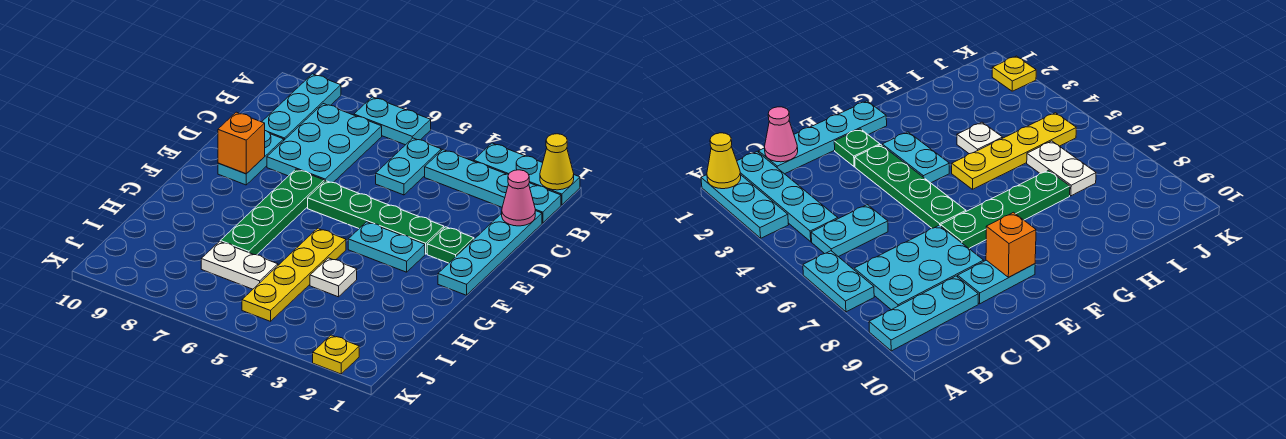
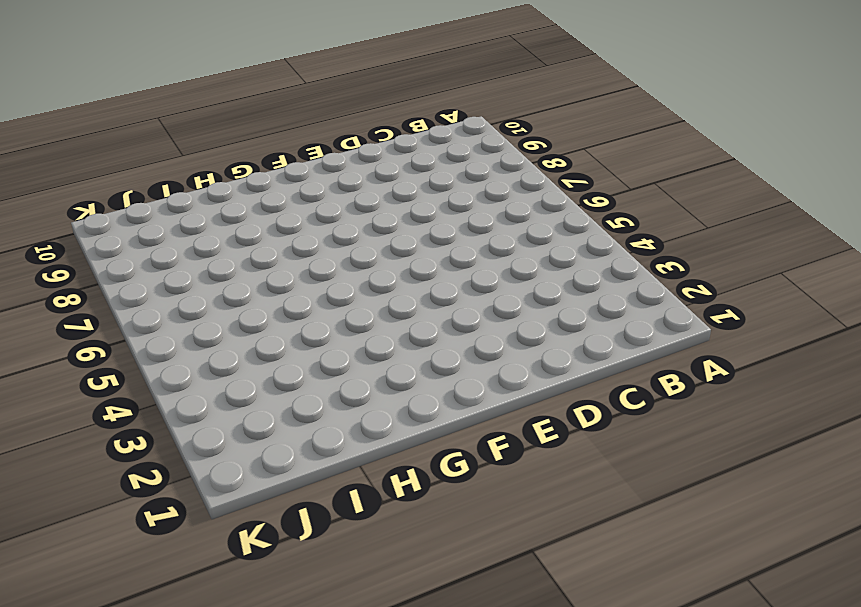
none -> cyan 1x3 plate [474,143,580,205]
none -> cyan 1x2 plate [354,97,431,145]
none -> cyan 1x3 plate [262,74,341,140]

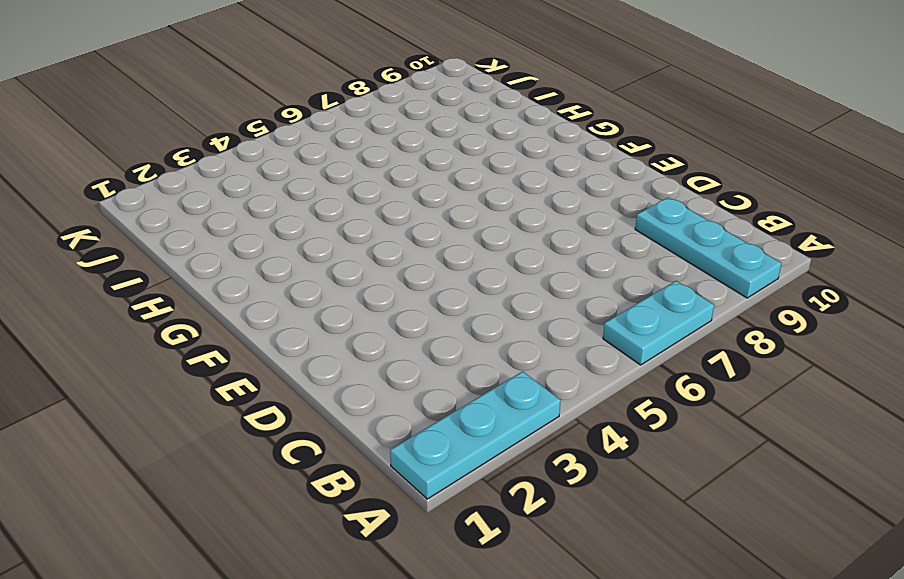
none -> cyan 1x4 plate [425,150,561,223]
none -> cyan 1x2 plate [376,138,441,195]
none -> cyan 2x3 plate [267,104,382,183]

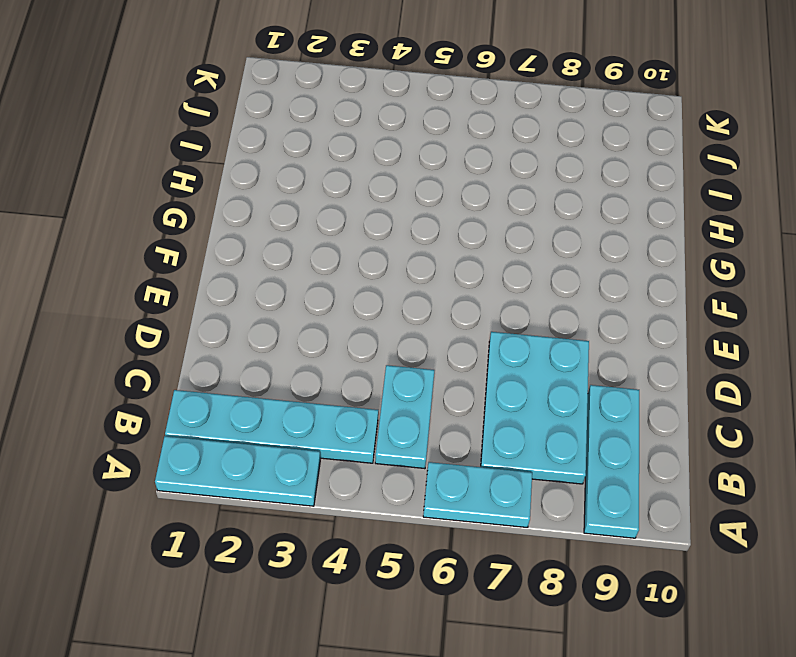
none -> cyan 1x4 plate [438,211,542,295]
none -> cyan 1x2 plate [218,131,284,185]
none -> green 1x1 plate [427,227,474,263]

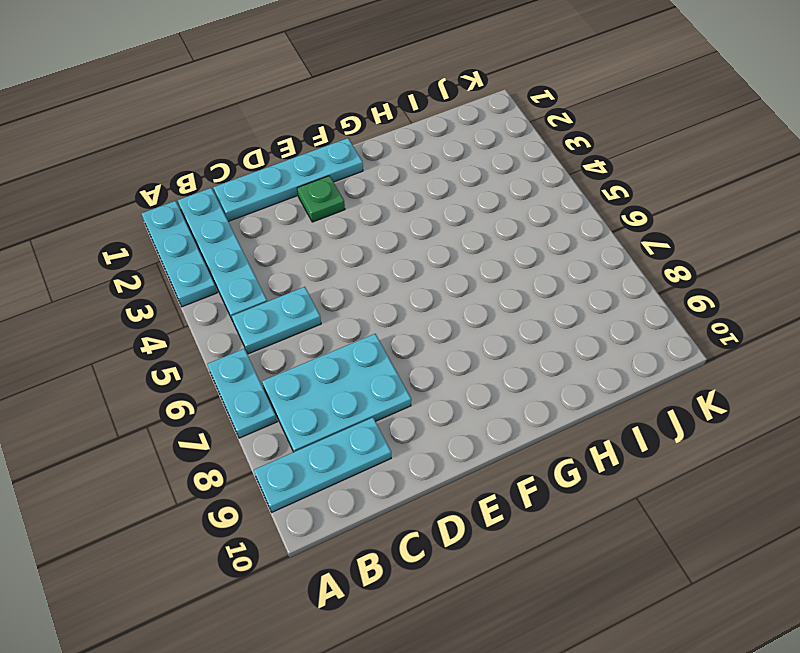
none -> cyan 1x2 plate [218,131,284,185]
none -> green 1x4 plate [308,181,444,254]
none -> green 1x4 plate [220,169,324,255]

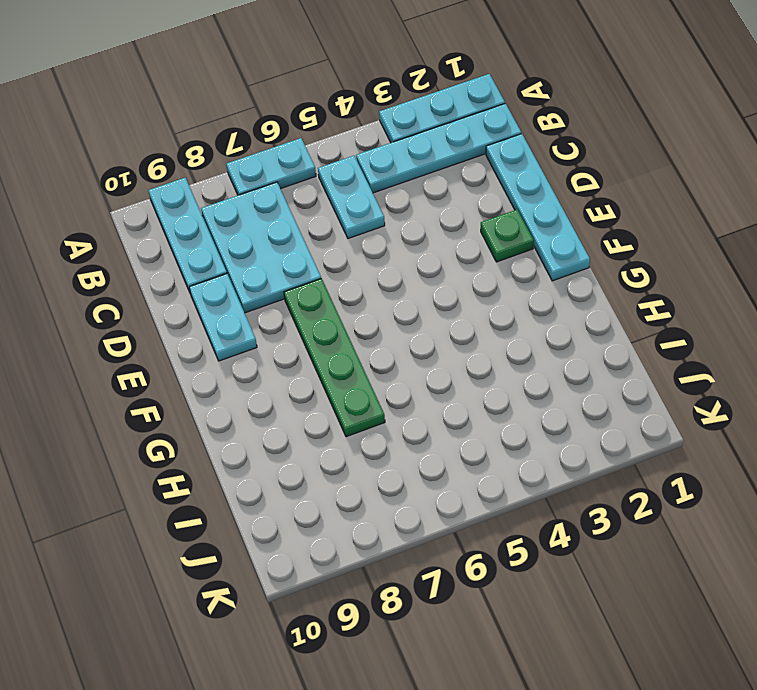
none -> green 1x4 plate [308,181,444,254]
none -> cyan 1x2 plate [348,222,425,272]
none -> yellow 1x4 plate [242,228,346,321]

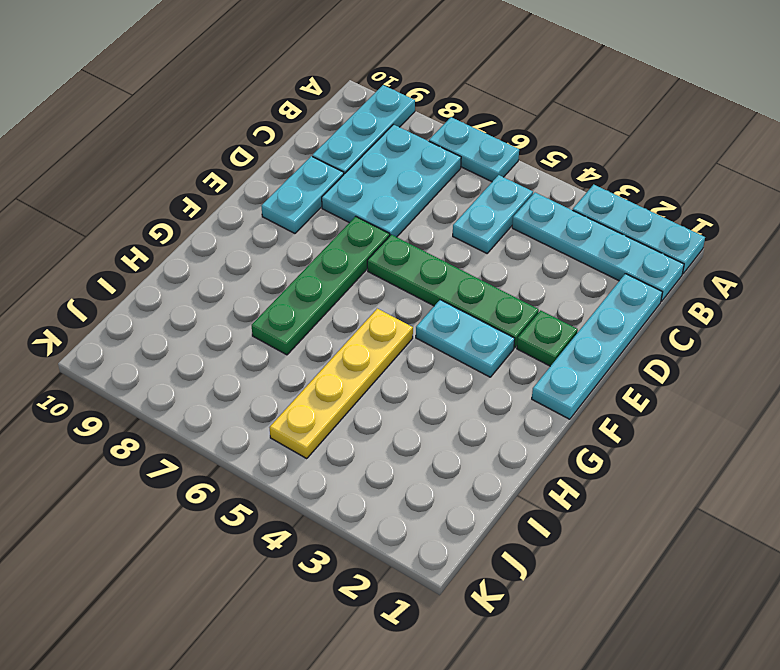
none -> white 1x1 plate [310,258,357,297]
none -> white 1x2 plate [201,241,278,289]
none -> yellow 1x1 plate [313,335,359,374]

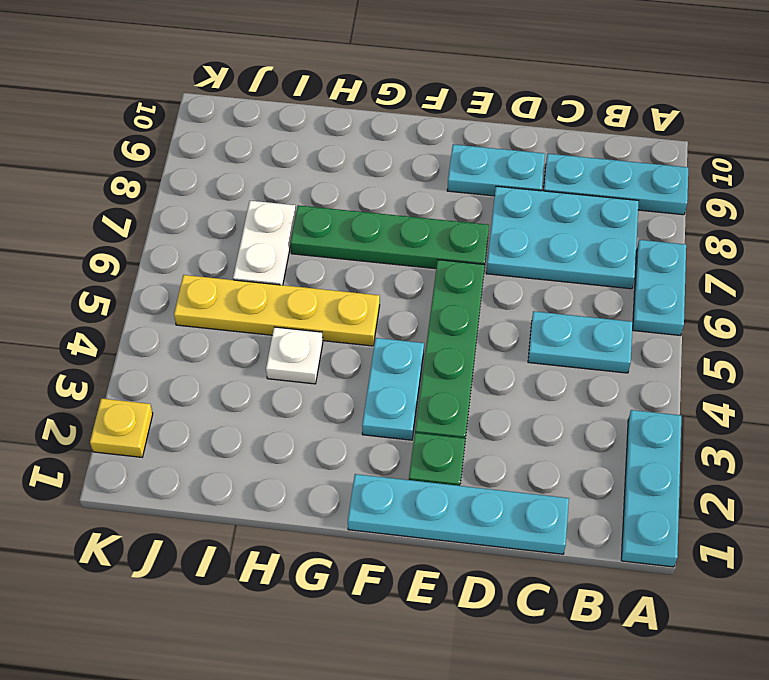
none -> cyan 1x4 plate [425,150,561,223]
none -> yellow 1x1 cone [540,134,574,190]
none -> pink 1x1 cone [502,170,535,226]

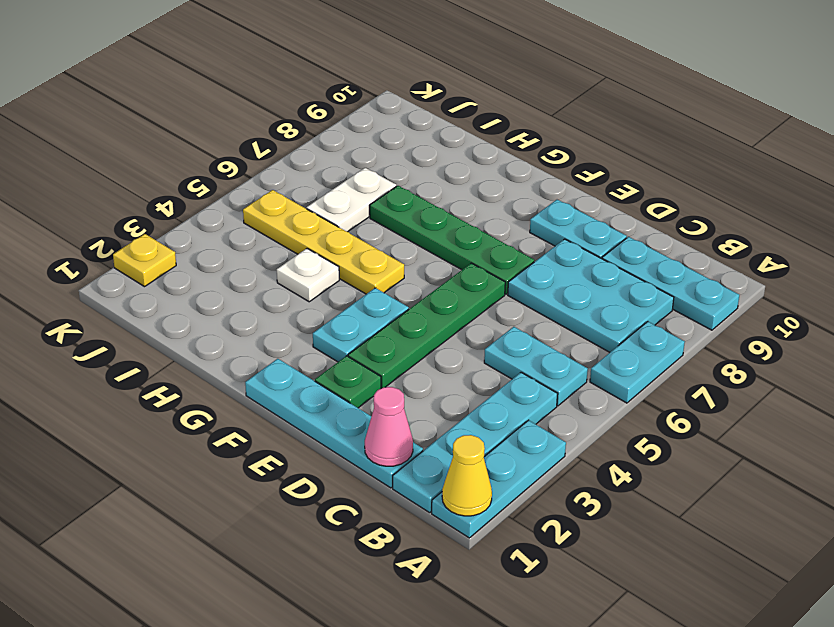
none -> orange 1x1 brick [218,112,265,174]

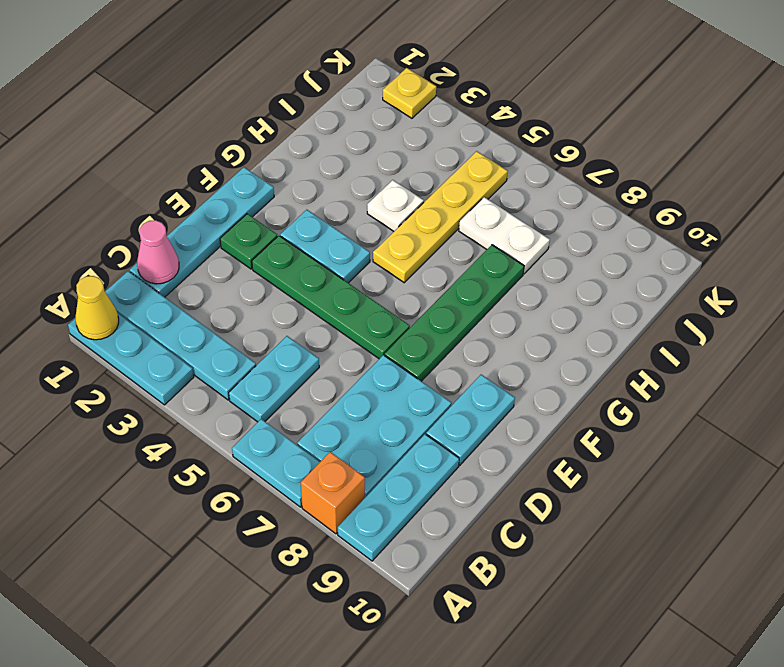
orange 1x1 brick [301,452,365,534] -> orange 1x1 brick moved to [218,112,265,174]

